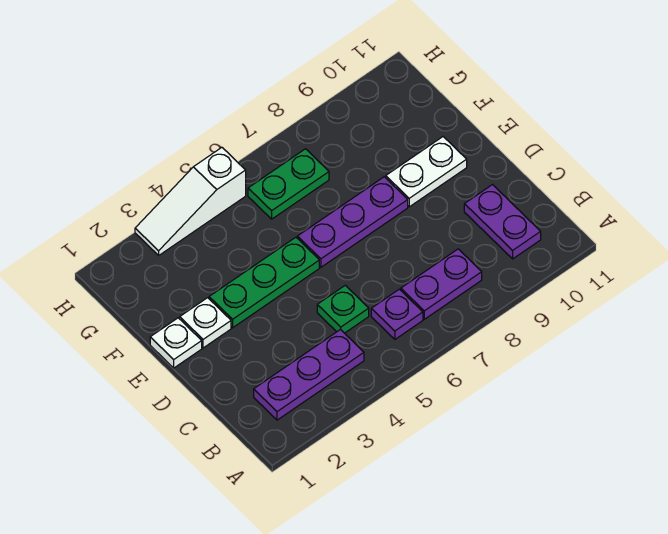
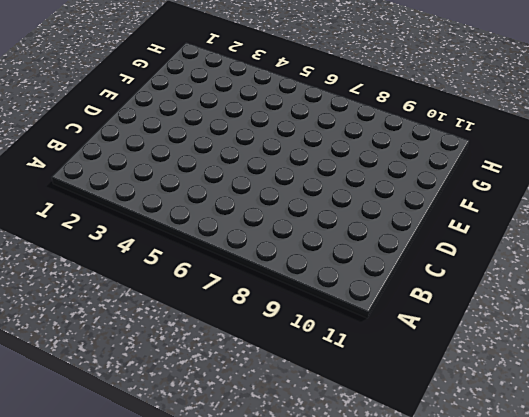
none -> purple 1x3 plate [254,329,364,420]
none -> purple 1x1 plate [371,289,423,339]
none -> purple 1x2 plate [401,249,482,319]

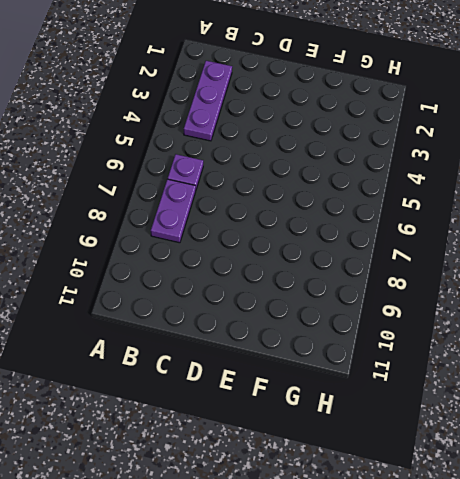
none -> purple 1x2 plate [464,185,541,259]
none -> green 1x1 plate [317,285,369,333]
none -> white 1x1 plate [150,318,202,368]

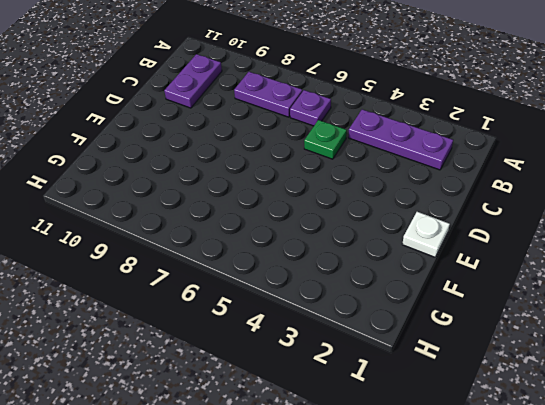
none -> white 1x1 plate [180,298,231,348]
none -> green 1x3 plate [209,237,319,328]
none -> purple 1x3 plate [297,177,408,267]

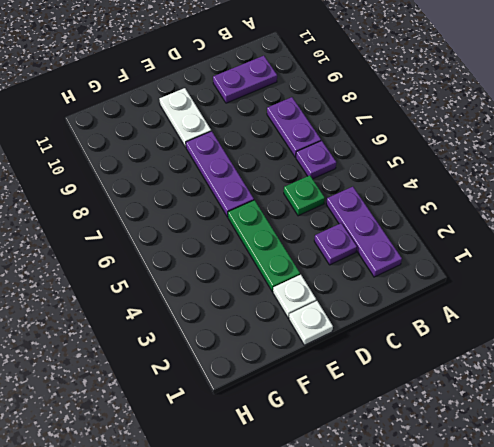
purple 1x1 plate [314,223,357,265] -> none
none -> green 1x2 plate [248,149,329,219]
none -> white 1x3 slope [135,148,246,255]

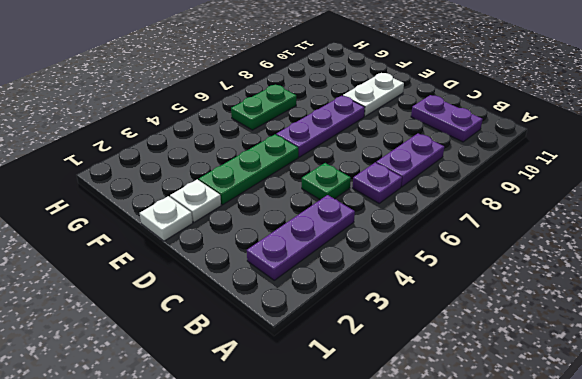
none -> white 1x3 slope [135,148,246,255]

